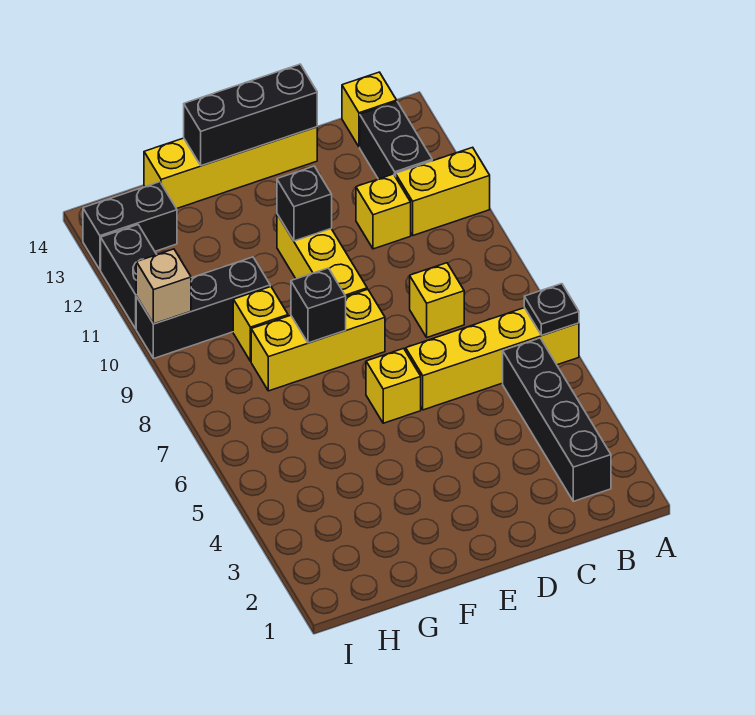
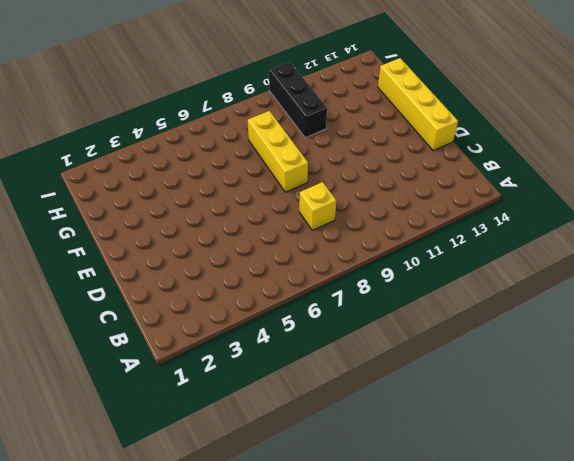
none -> yellow 1x4 brick [406,308,579,410]
none -> yellow 1x2 brick [396,147,490,235]
none -> black 1x4 brick [503,338,611,501]

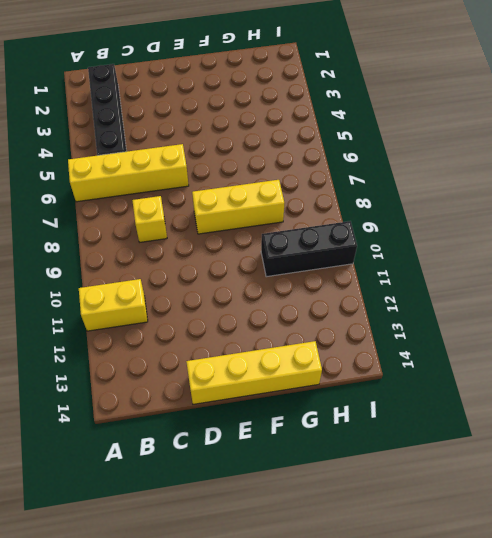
none -> black 1x2 brick [360,102,432,179]
none -> yellow 1x1 brick [342,72,397,147]
none -> yellow 1x1 brick [356,174,411,249]

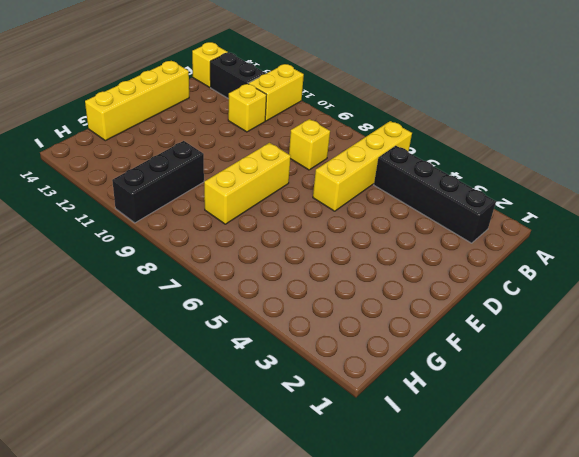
none -> yellow 1x1 brick [366,348,421,423]
none -> yellow 1x3 brick [277,214,367,297]
none -> yellow 1x1 brick [233,287,288,361]

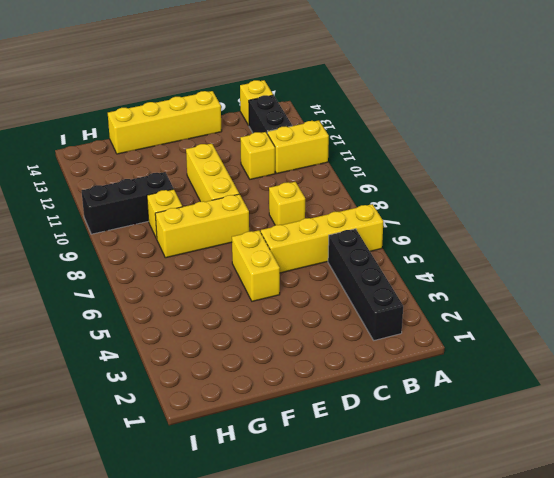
yellow 1x2 brick [232,230,280,301] -> yellow 1x1 brick [366,348,421,423]
none -> black 1x2 brick [83,182,177,270]
none -> black 1x2 brick [101,225,157,329]
none -> black 1x1 plate [524,284,579,335]

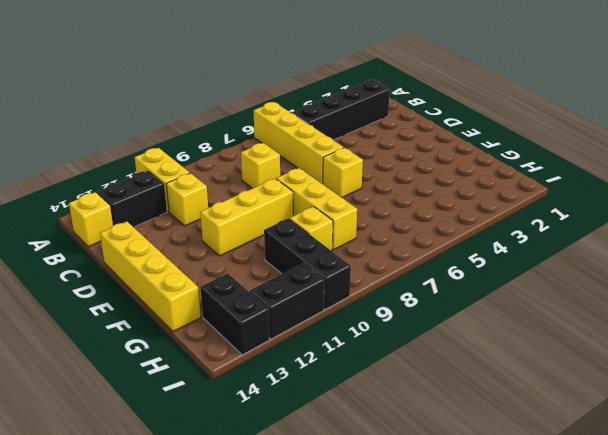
none -> black 1x1 plate [524,284,579,335]
none -> black 1x3 brick [184,64,317,166]
none -> black 1x1 brick [277,166,332,241]

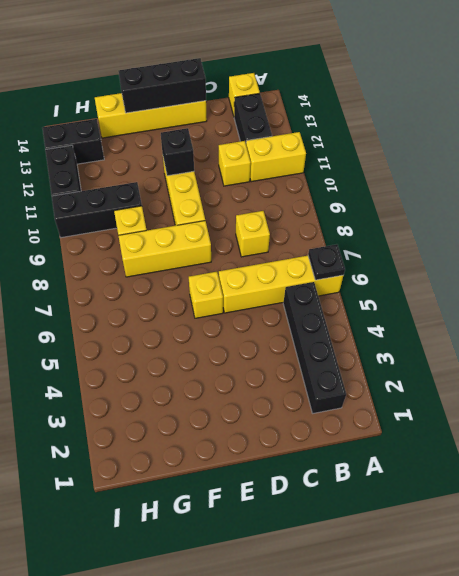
none -> black 1x1 brick [291,268,346,343]
none -> tan 1x1 brick [136,249,191,324]

